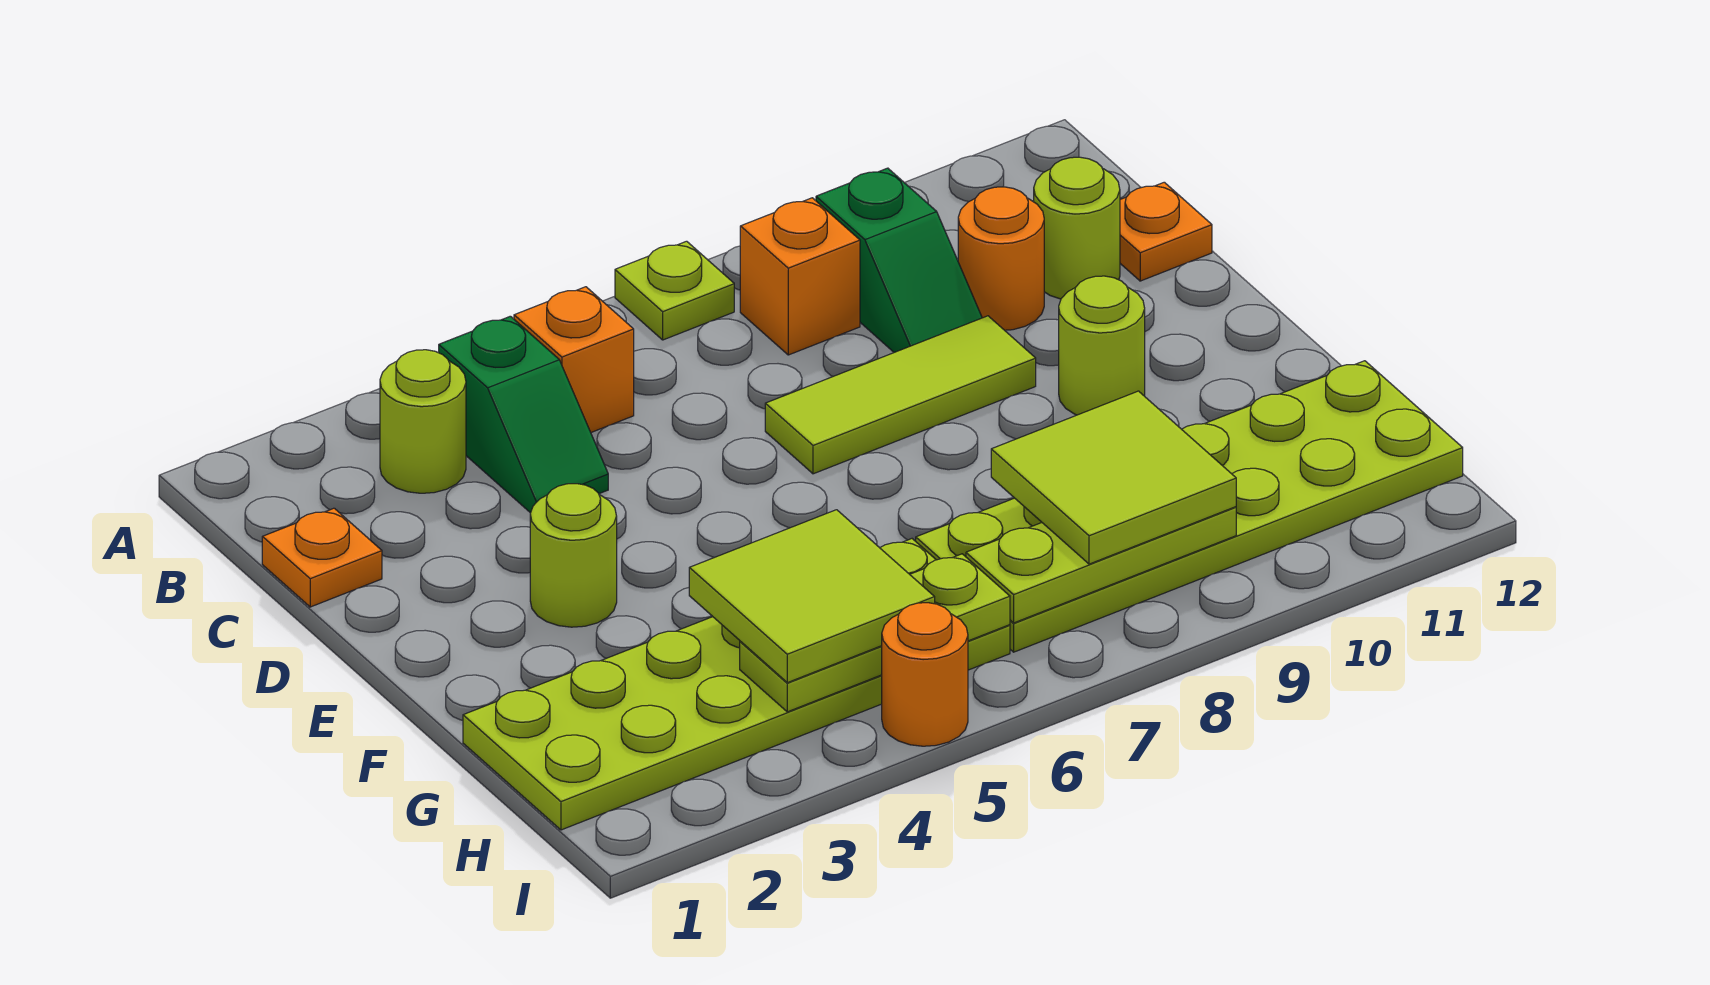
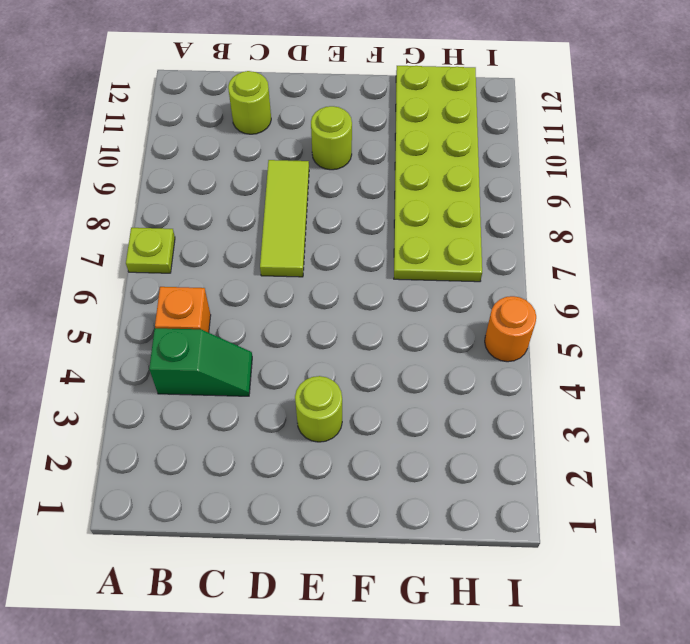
none -> lime 1x1 round brick [380,350,466,493]
none -> orange 1x1 brick [740,198,860,355]
none -> green 1x2 slope [816,168,982,352]

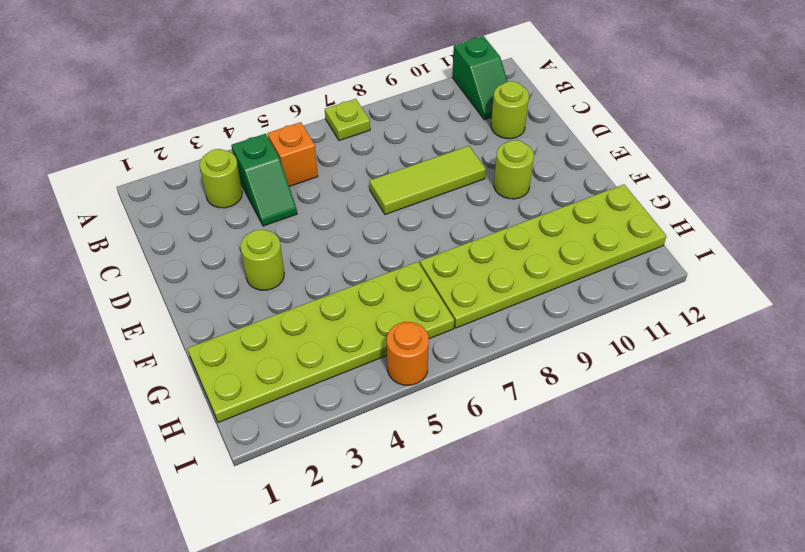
green 1x2 slope [452,36,508,120] -> green 1x2 slope moved to [816,168,982,352]
none -> orange 1x1 brick [740,198,860,355]
none -> orange 1x1 plate [262,508,382,607]
none -> orange 1x1 round brick [958,187,1044,330]

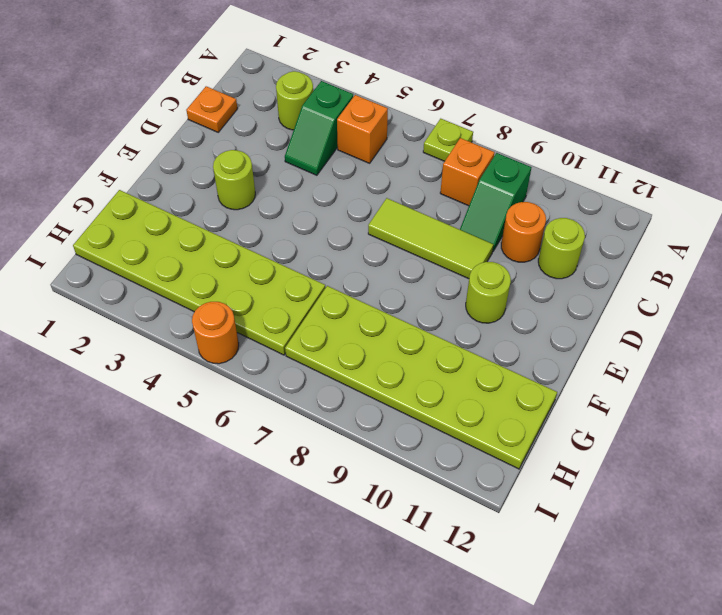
none -> orange 1x1 plate [1120,182,1212,281]
none -> lime 1x3 plate [740,554,1010,712]
none -> lime 1x3 plate [966,507,1236,623]

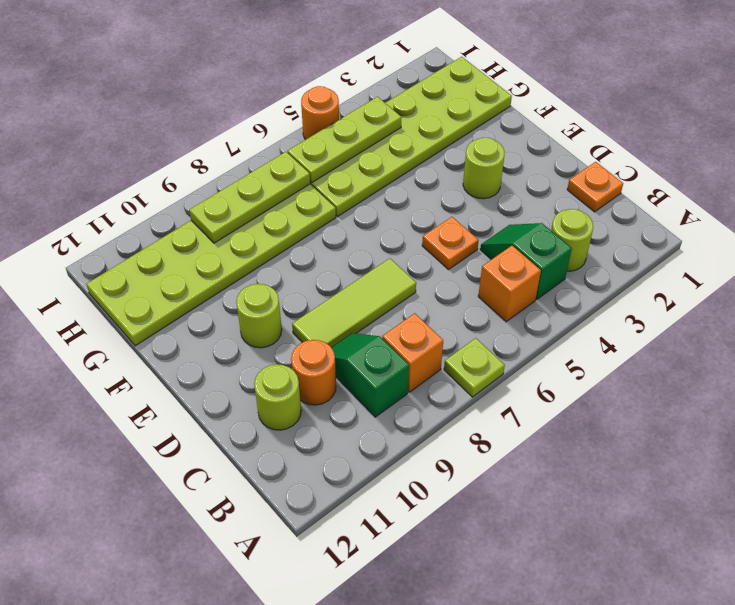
orange 1x1 plate [422,217,479,269] -> orange 1x1 plate moved to [1120,182,1212,281]
none -> lime 2x2 tile [689,510,935,683]
none -> lime 2x2 tile [991,391,1236,564]

